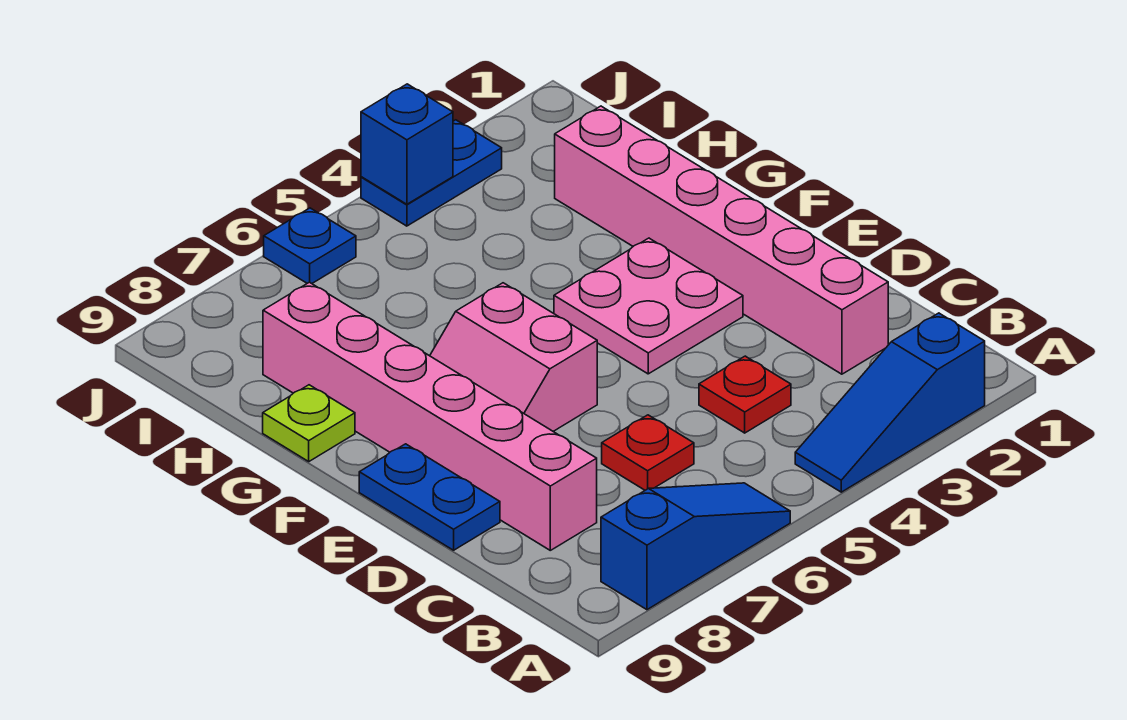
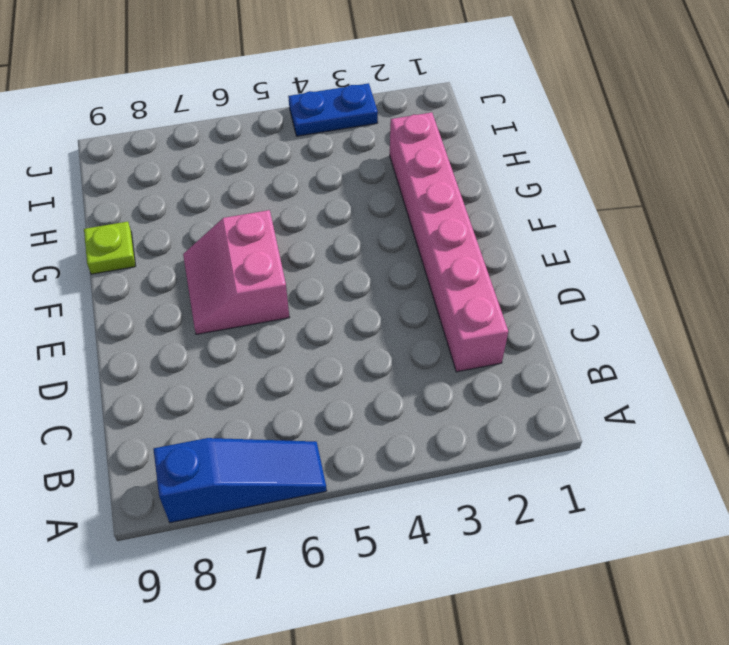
none -> blue 1x3 slope [795,313,985,492]
none -> red 1x1 plate [699,356,791,433]
none -> red 1x1 plate [602,415,694,490]

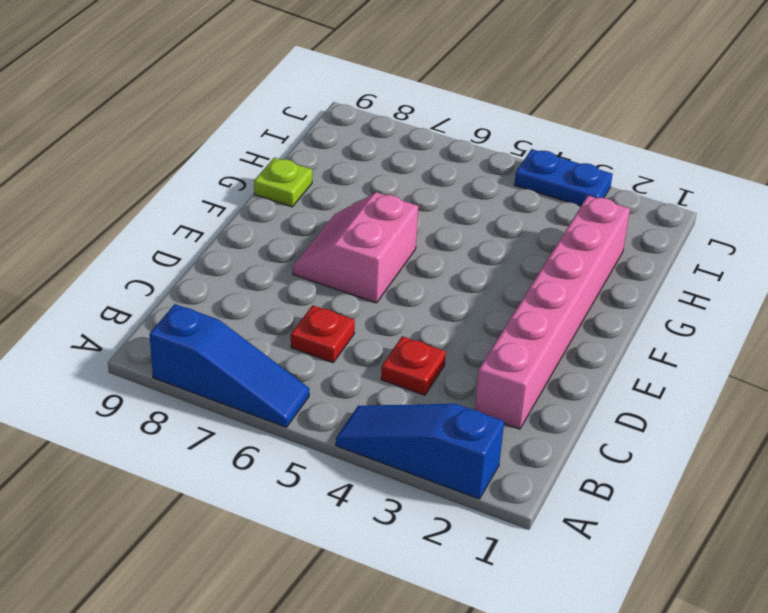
none -> pink 1x6 brick [263,282,597,550]
none -> blue 1x2 plate [359,444,500,550]
none -> pink 2x2 plate [554,238,743,374]

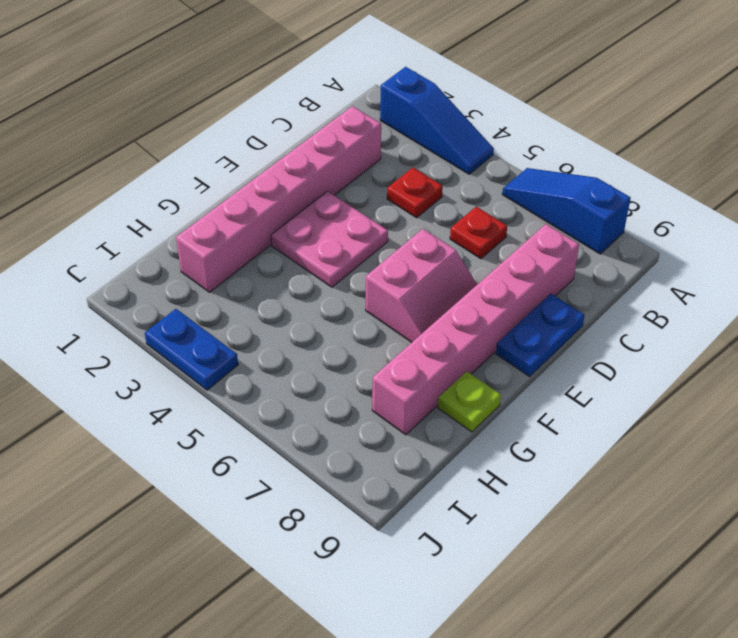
none -> blue 1x1 plate [264,208,356,284]
none -> blue 1x1 brick [361,84,453,204]

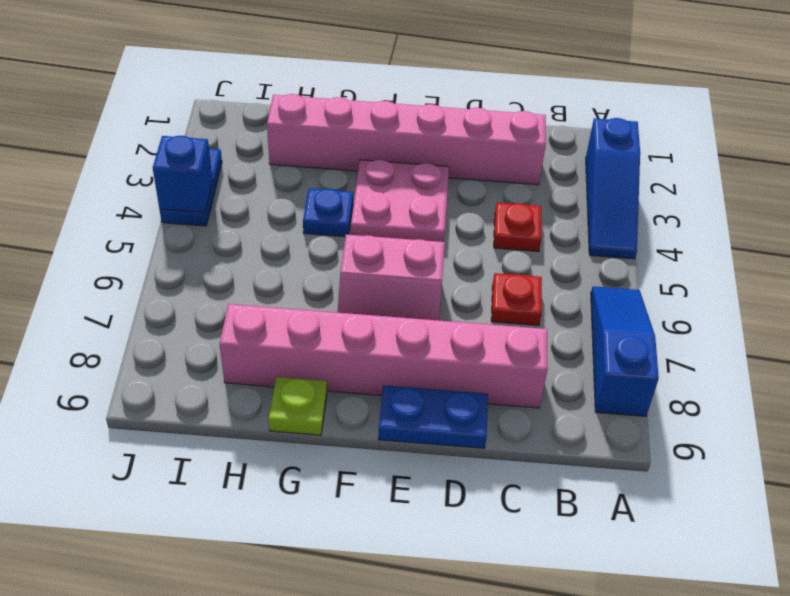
blue 1x1 plate [303,189,353,237] -> blue 1x1 plate moved to [264,208,356,284]

